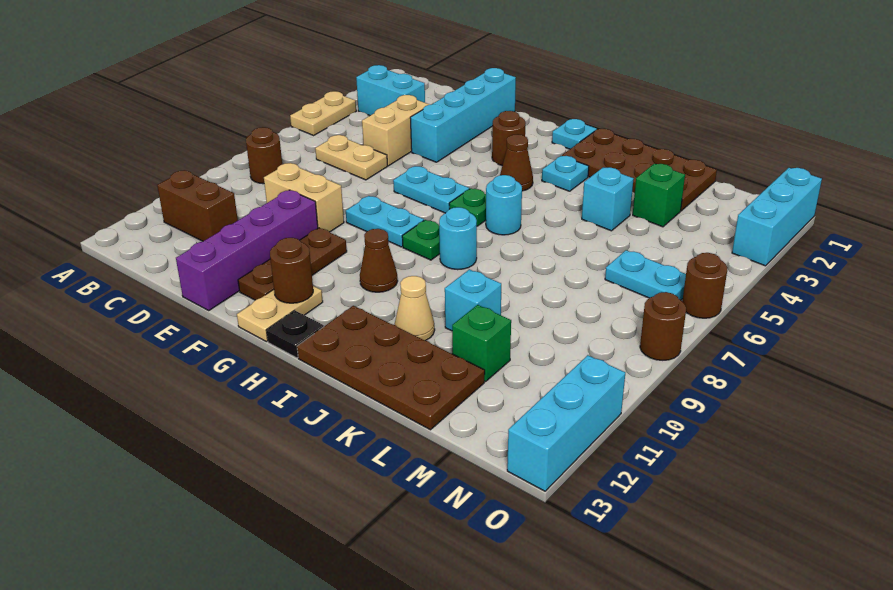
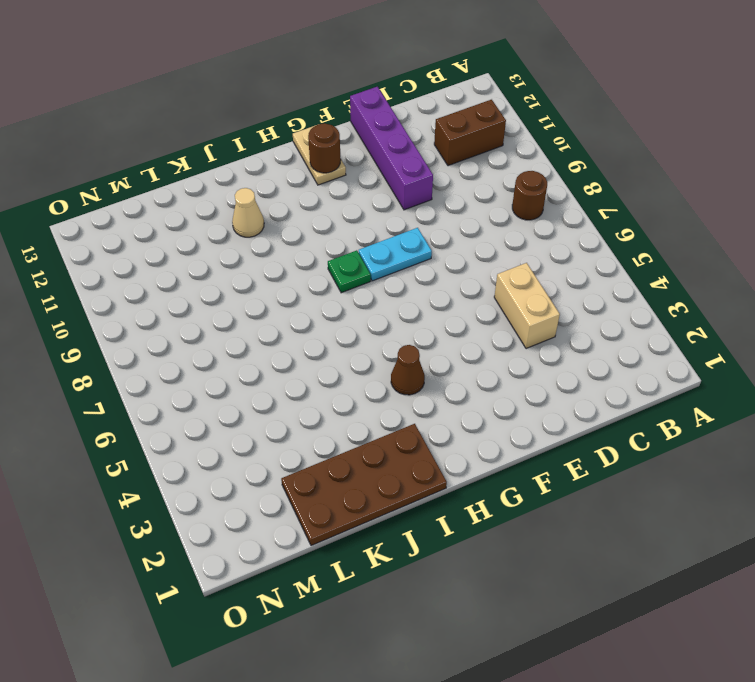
none -> tan 1x2 plate [290,91,356,135]
none -> cyan 1x2 brick [356,65,425,116]
none -> tan 1x2 plate [315,135,388,180]
none -> tan 1x2 brick [264,163,344,232]

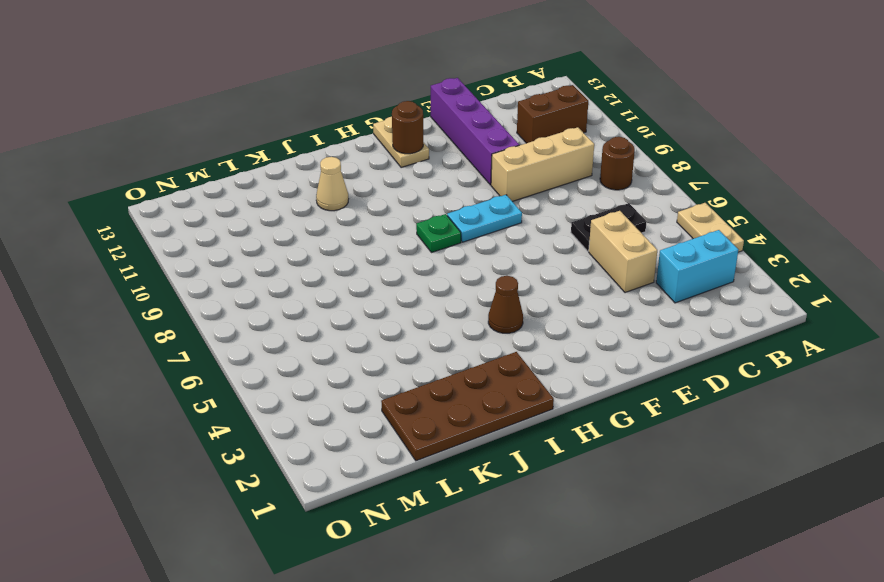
black 1x2 plate [571,203,647,251] -> tan 1x2 plate [315,135,388,180]
tan 1x3 brick [491,127,594,202] -> tan 1x2 brick [264,163,344,232]
none -> cyan 1x4 brick [410,68,516,162]
none -> cyan 1x2 plate [393,166,469,213]
none -> brown 1x3 plate [238,228,347,300]
none -> brown 1x1 round brick [492,111,526,166]

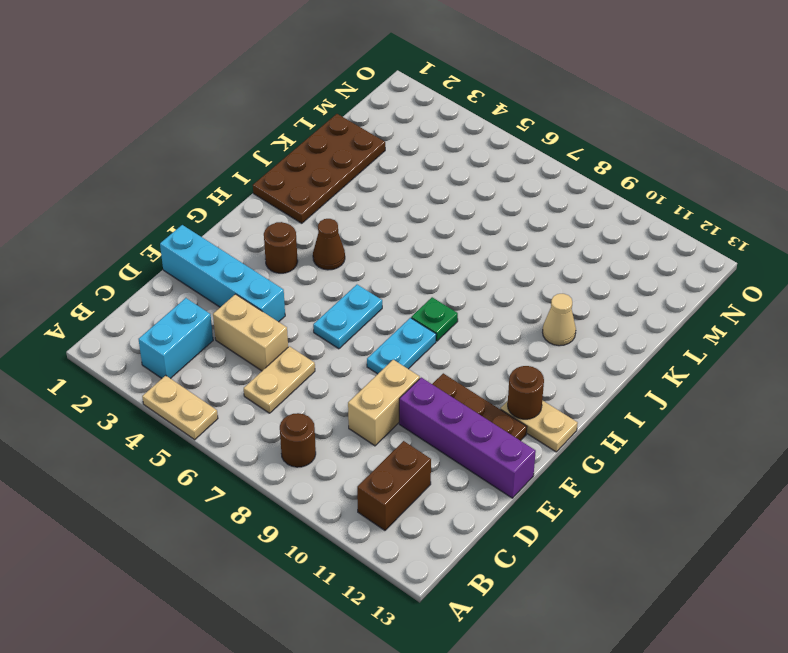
none -> cyan 1x1 plate [552,119,597,149]
none -> green 1x1 plate [449,188,486,226]
none -> brown 1x1 cone [360,229,398,292]
none -> black 1x1 plate [266,310,324,358]

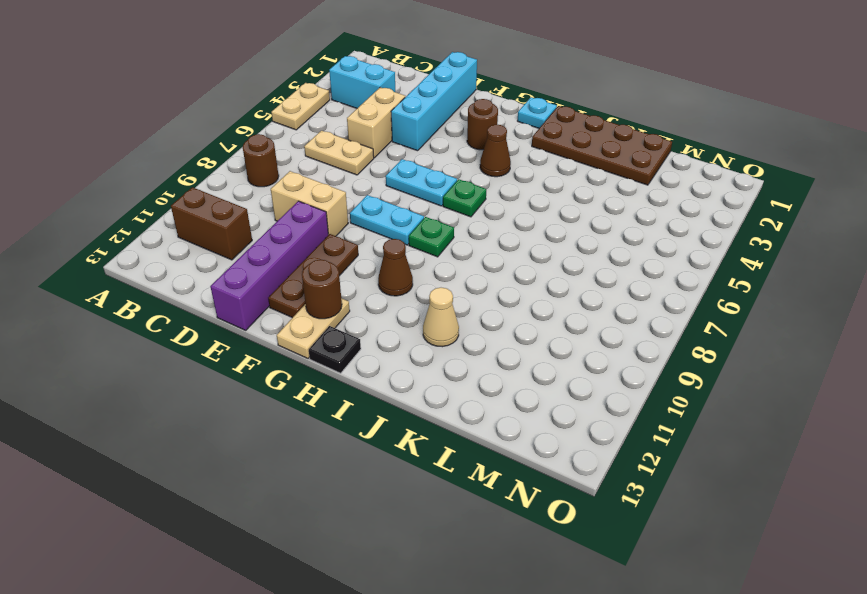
none -> cyan 1x1 plate [542,156,589,191]
none -> cyan 1x1 round brick [486,175,522,235]
none -> cyan 1x1 round brick [439,207,477,270]
none -> brown 2x4 plate [297,306,485,430]

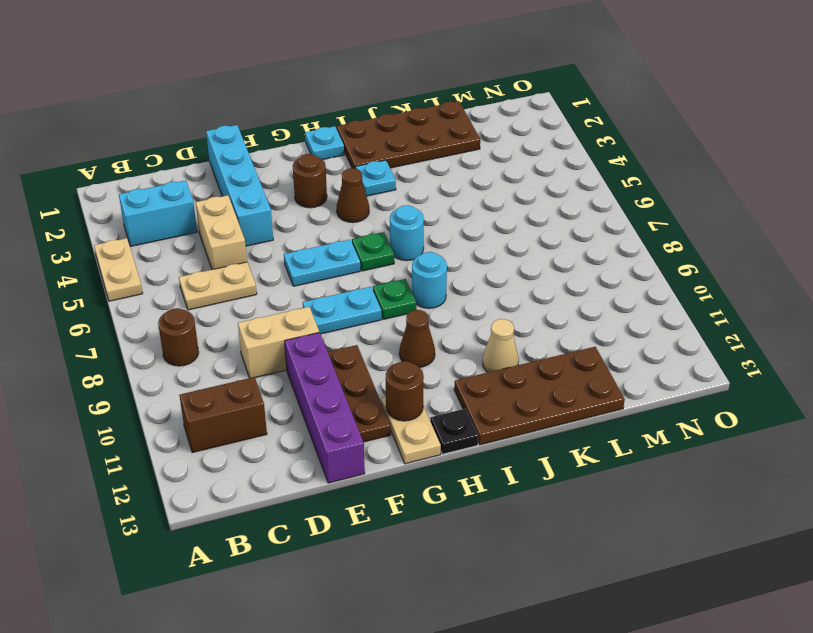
none -> cyan 1x1 brick [582,167,634,231]
none -> cyan 1x1 brick [445,269,501,331]
none -> green 1x1 brick [633,164,685,227]
none -> green 1x1 brick [452,305,511,382]

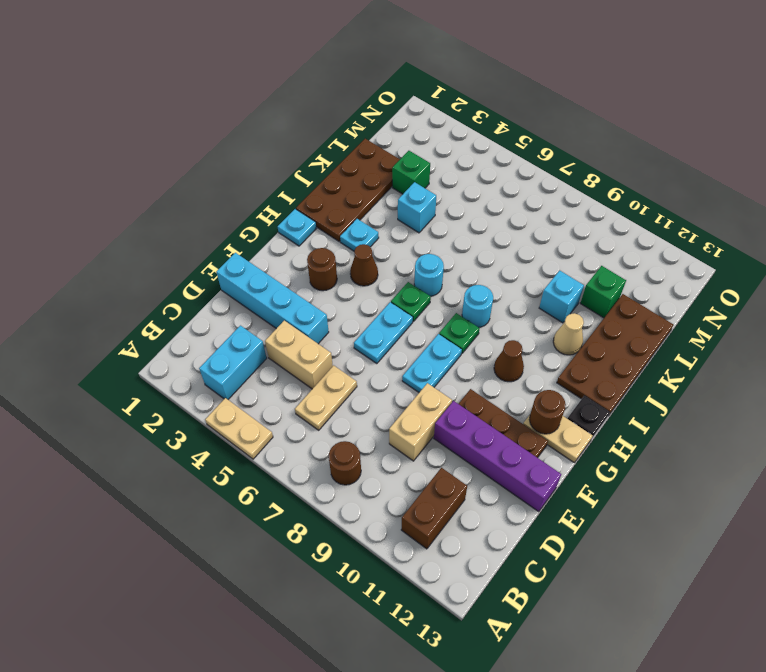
none -> cyan 1x2 plate [605,250,686,300]
none -> cyan 1x3 brick [732,168,822,266]
none -> brown 1x1 round brick [682,253,727,318]
none -> brown 1x1 round brick [640,292,686,360]

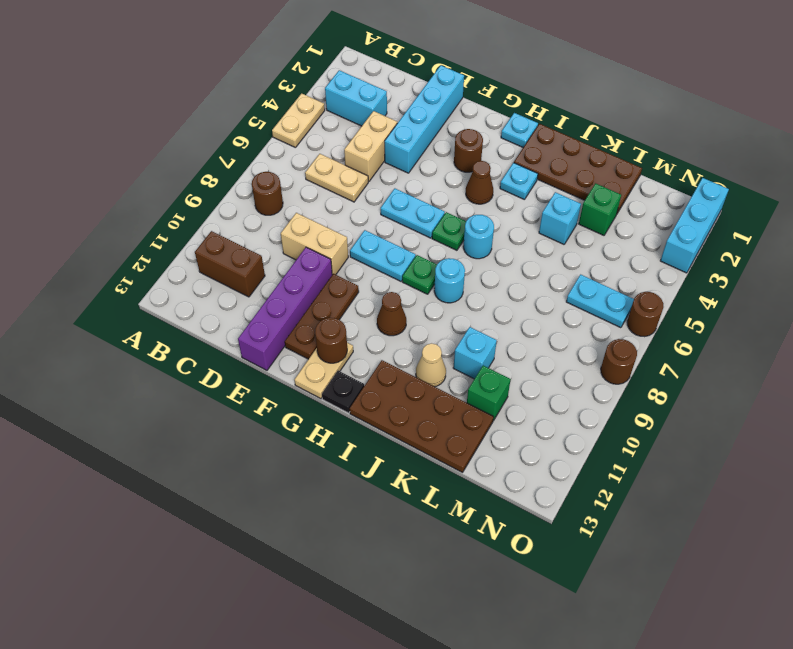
none -> cyan 1x3 brick [507,355,625,491]

